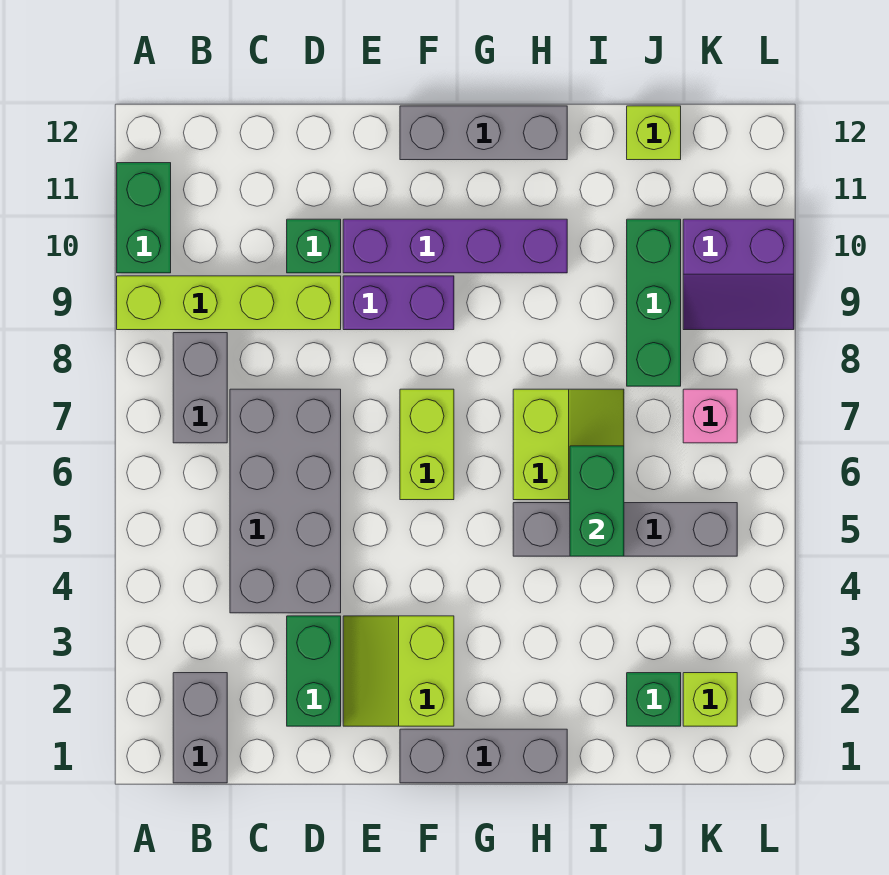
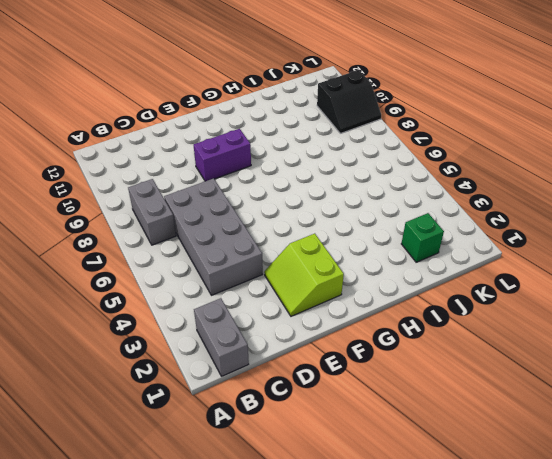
black 2x2 slope [317,70,381,133] -> purple 2x2 slope [683,219,794,330]
none -> lime 1x4 brick [117,276,341,330]
none -> green 1x2 brick [117,163,171,273]
none -> green 1x2 brick [287,616,341,726]

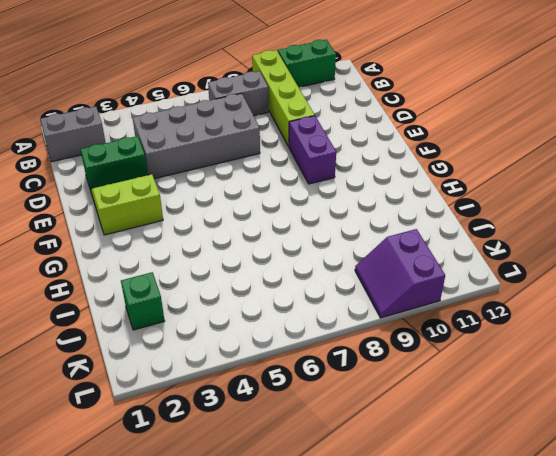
none -> green 1x1 brick [287,219,341,273]
none -> purple 1x4 brick [343,219,567,273]
none -> grey 1x3 brick [400,729,567,783]

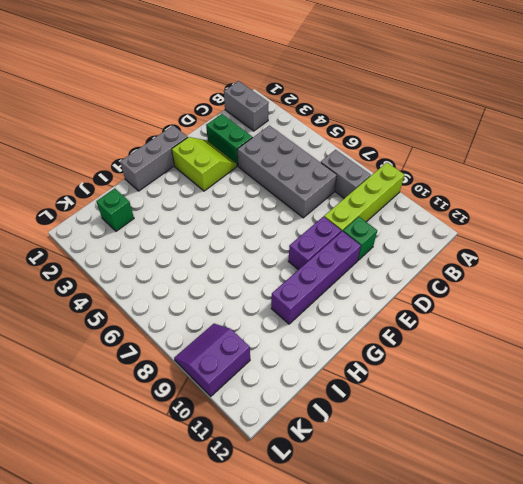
none -> green 1x2 brick [117,163,171,273]
none -> lime 1x2 brick [400,389,454,500]
none -> grey 1x3 brick [400,106,567,160]

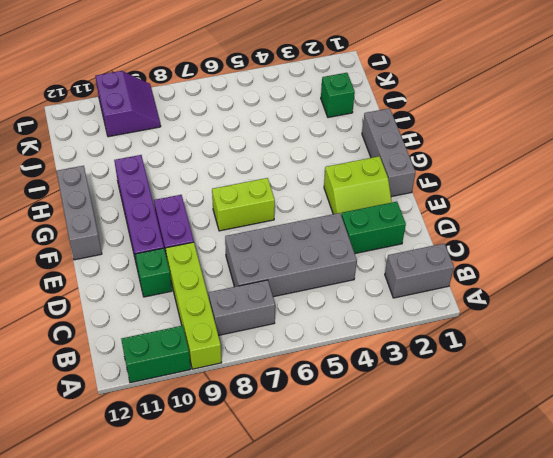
none -> grey 1x4 brick [513,503,737,556]
none -> lime 2x2 slope [513,389,624,500]
none -> green 1x3 brick [627,219,681,386]

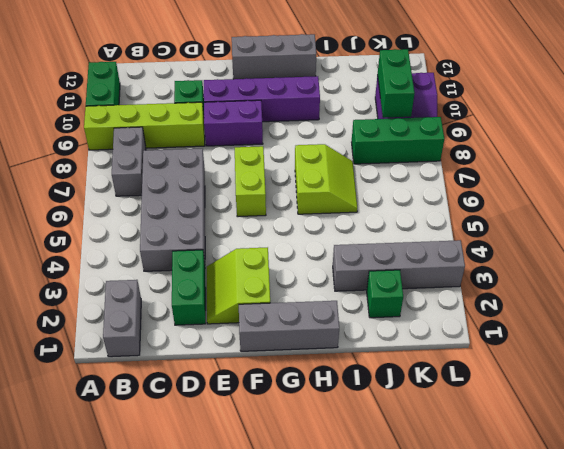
grey 1x4 brick [333,240,465,291] -> grey 1x4 brick moved to [513,503,737,556]
green 1x3 brick [352,117,444,164] -> green 1x3 brick turned to [627,219,681,386]
green 1x2 brick [378,49,415,118] -> green 1x2 brick moved to [570,446,624,556]
none -> lime 1x1 brick [627,106,681,160]
none -> lime 1x1 brick [683,673,737,726]
none -> pink 1x1 brick [683,389,737,443]

